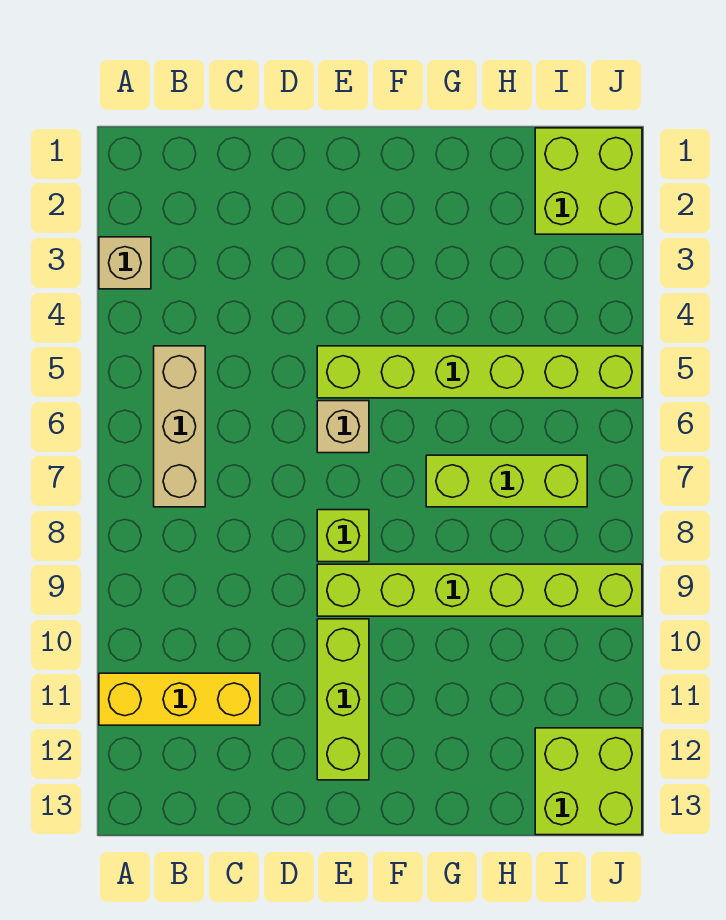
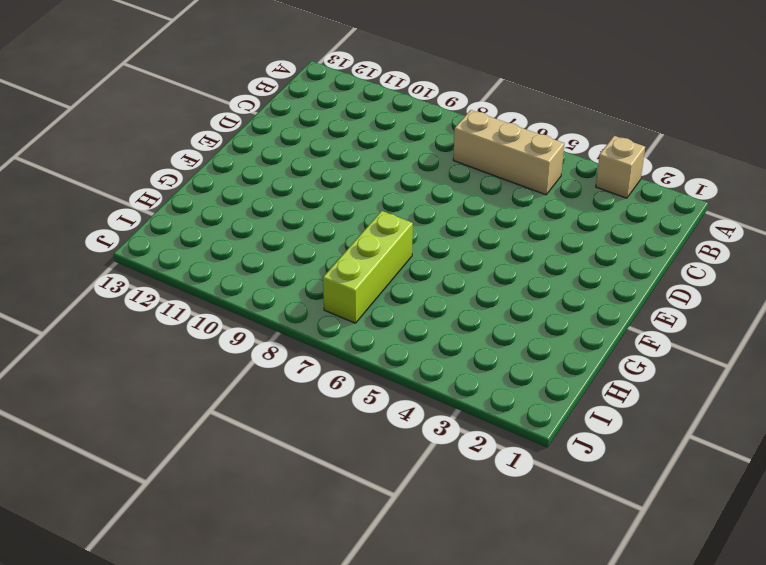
none -> yellow 1x3 brick [99,673,260,725]
none -> lime 1x6 brick [317,346,642,398]

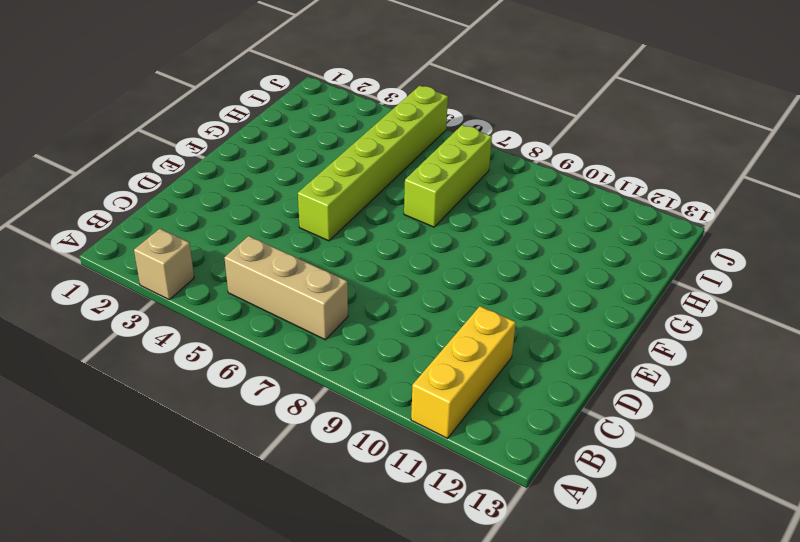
none -> tan 1x1 brick [317,401,369,453]
none -> lime 1x1 brick [317,510,369,562]

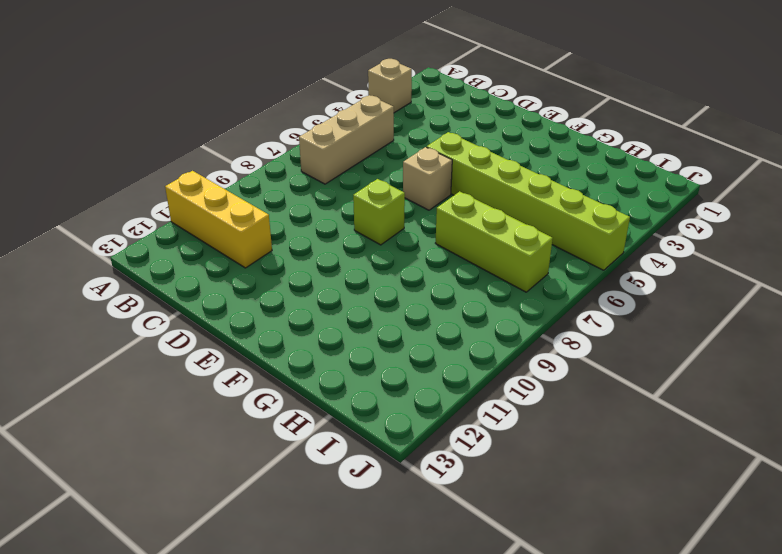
none -> lime 1x6 brick [317,564,642,616]
none -> lime 1x3 brick [317,619,369,780]

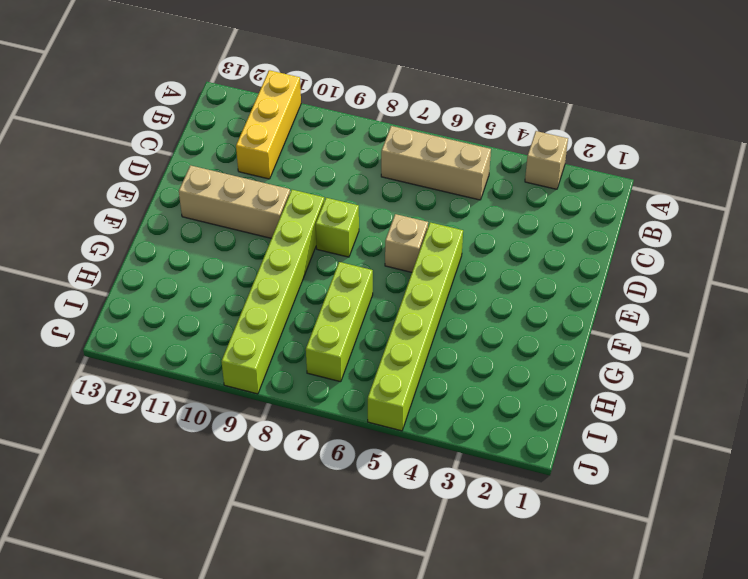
tan 1x3 brick [179,165,290,238] -> lime 1x3 brick [317,619,369,780]
none -> lime 2x2 brick [535,128,642,234]
none -> lime 2x2 brick [535,728,642,835]

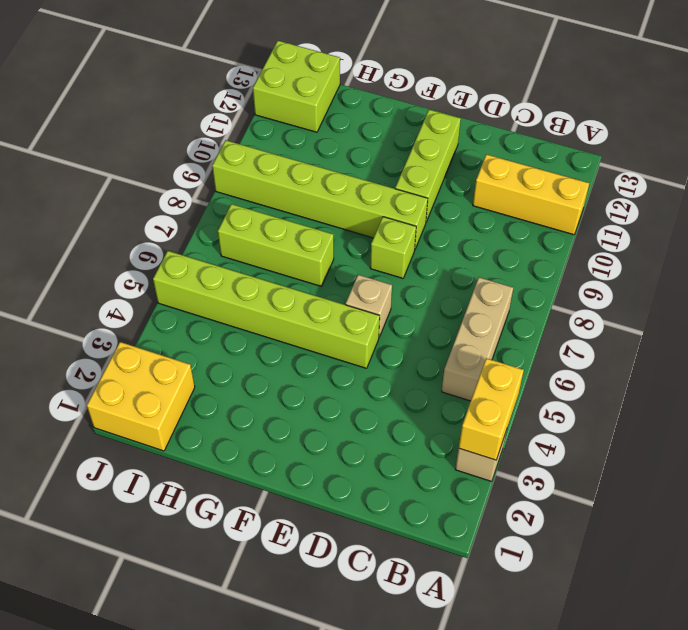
yellow 1x2 brick [459,358,524,460] -> none
yellow 2x2 brick [87,342,195,451] -> lime 2x2 brick [535,128,642,234]

